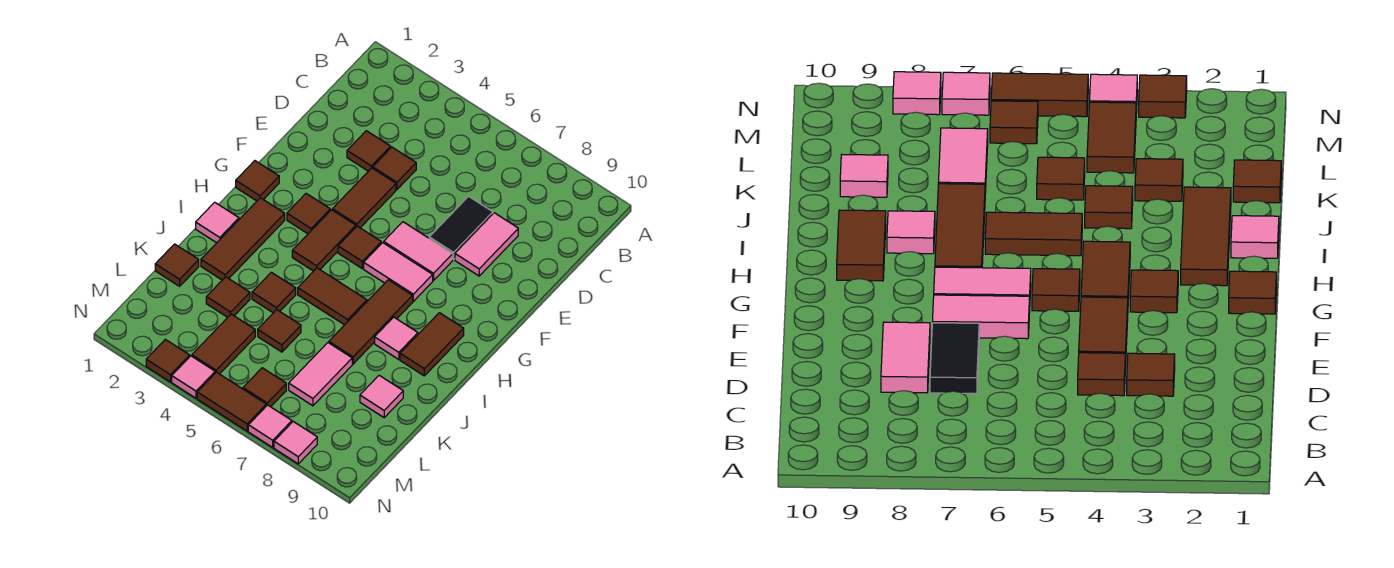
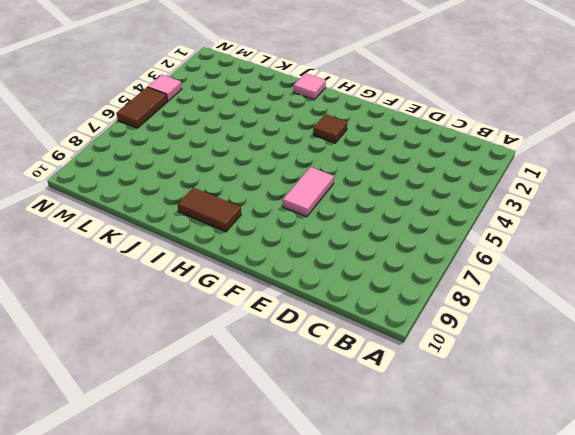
none -> brown 1x1 tile [347,131,391,171]
none -> brown 1x1 tile [373,147,416,189]
none -> black 1x2 tile [429,196,493,260]
none -> pink 1x2 tile [455,213,518,276]

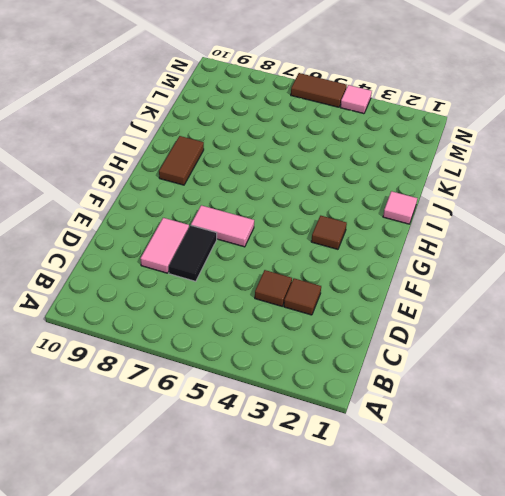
none -> brown 1x2 tile [333,168,396,228]
none -> brown 1x1 tile [236,161,279,201]
none -> brown 1x2 tile [292,210,356,271]
none -> brown 1x1 tile [338,226,381,268]

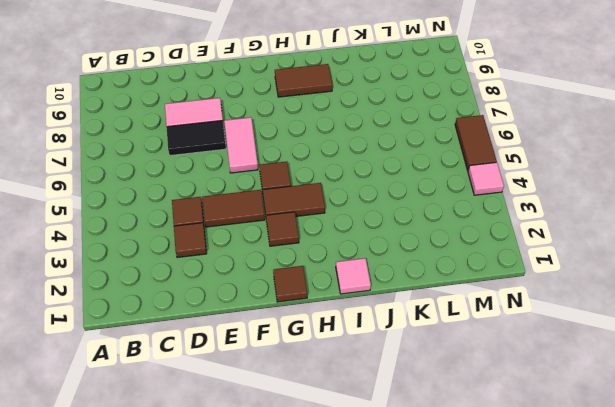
none -> pink 1x2 tile [364,243,433,301]
none -> brown 1x3 tile [201,198,285,280]
none -> brown 1x3 tile [329,280,413,364]
none -> brown 1x2 tile [298,268,367,325]

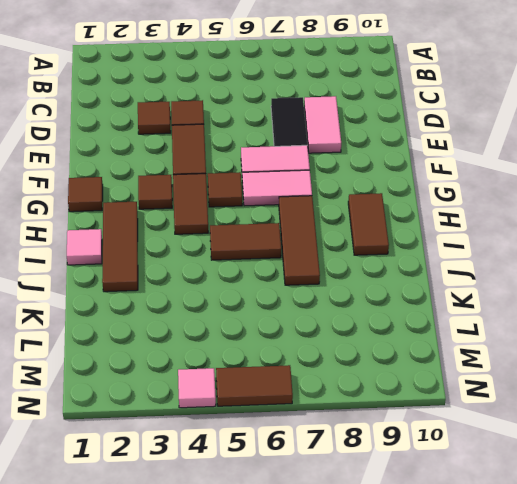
none -> pink 1x1 tile [375,317,418,360]
none -> brown 1x1 tile [252,272,296,313]
none -> brown 1x1 tile [155,244,199,286]
none -> brown 1x1 tile [206,277,250,317]

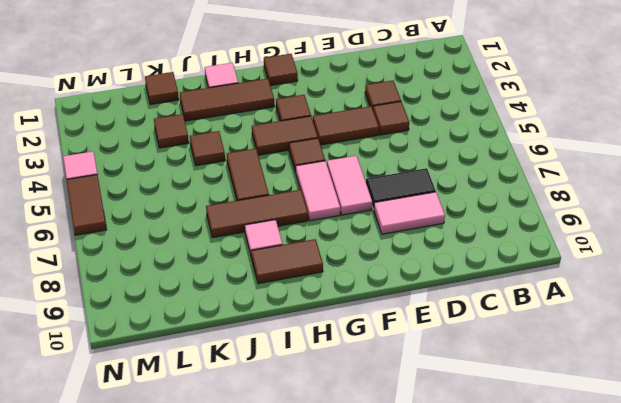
none -> brown 1x1 tile [258,310,301,352]
none -> pink 1x2 tile [289,343,352,406]
none -> pink 1x1 tile [360,375,403,418]
none -> brown 1x2 tile [192,314,255,374]

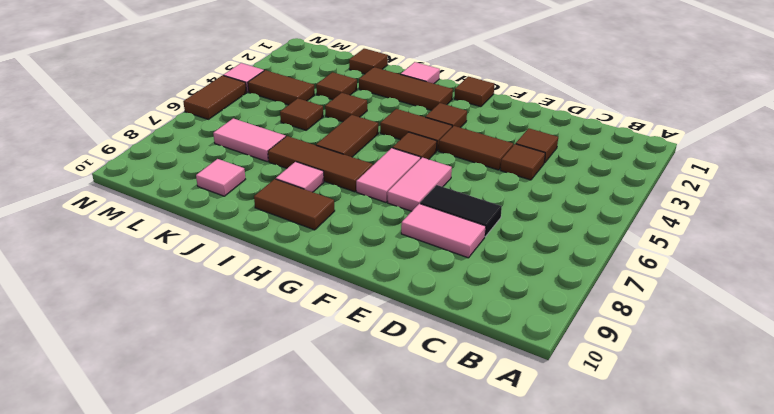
none -> brown 1x1 tile [243,368,286,407]
none -> brown 1x1 tile [146,339,190,382]
none -> pink 1x1 tile [248,405,292,447]
none -> pink 1x1 tile [274,422,317,464]

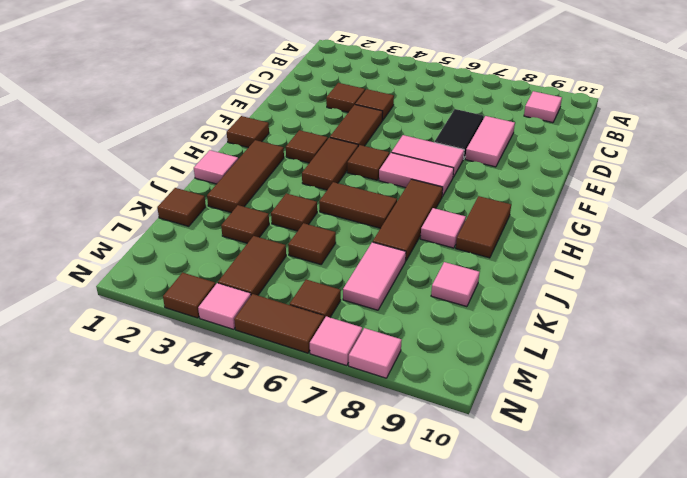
pink 1x1 tile [524,91,562,123] -> none

